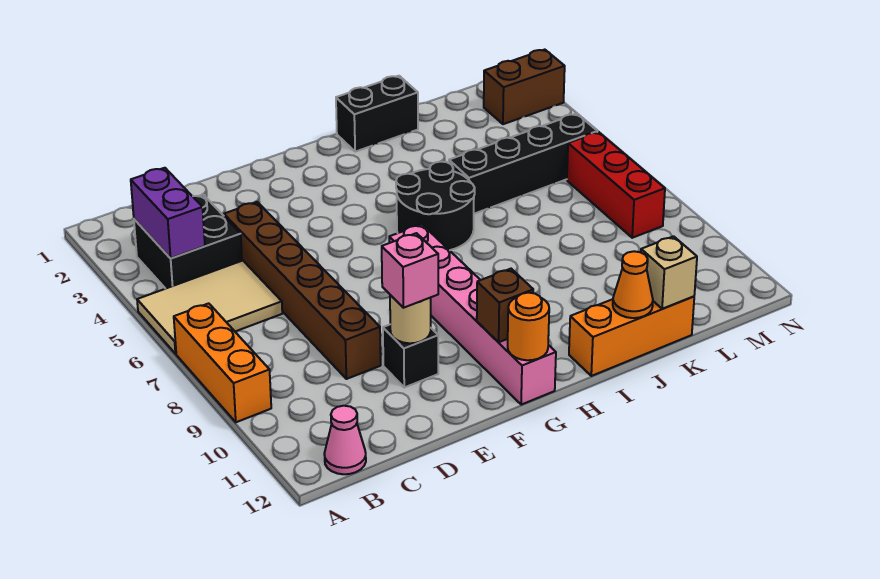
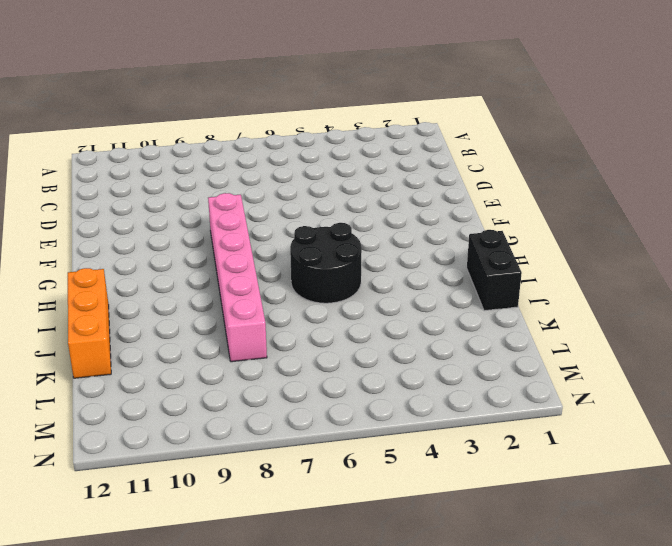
pink 1x6 brick [208,193,267,362] -> pink 1x6 brick turned to [389,224,556,405]
none -> tan 2x3 tile [137,261,282,354]
none -> orange 1x3 brick [174,303,271,422]
none -> black 2x2 brick [134,194,242,289]

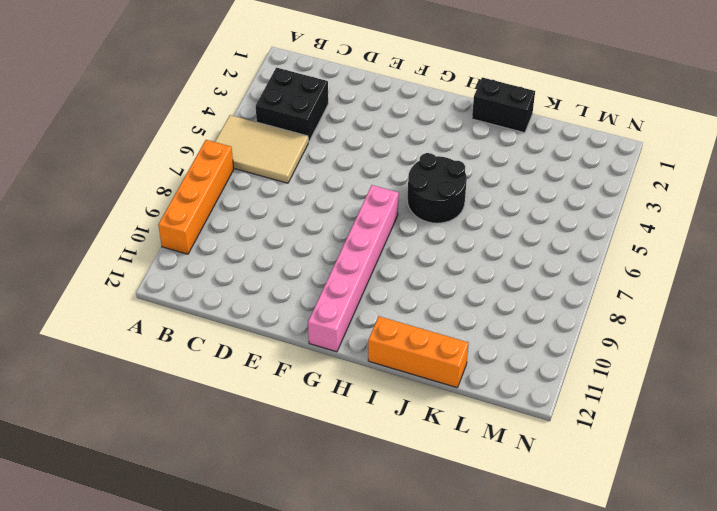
orange 1x4 brick [158,140,234,254] -> orange 1x3 brick [174,303,271,422]
none -> pink 1x1 cone [324,406,366,474]
none -> brown 1x6 brick [224,202,381,379]
none -> black 1x1 brick [383,325,438,387]

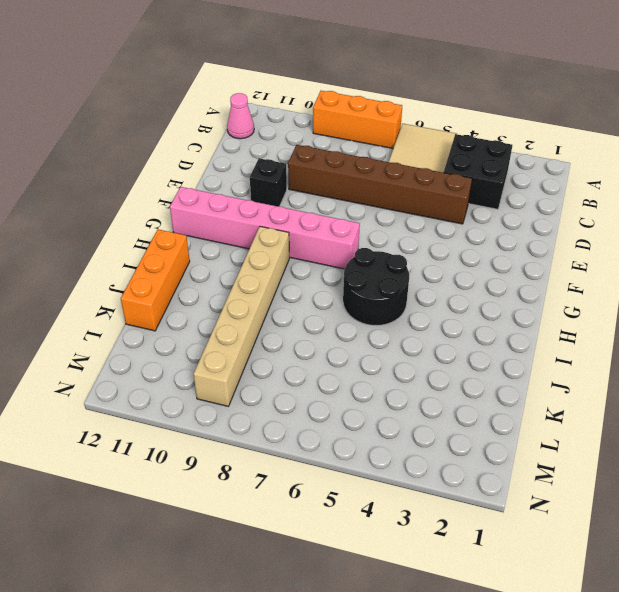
tan 1x6 brick [194,226,290,406] -> none
none -> black 1x2 brick [336,76,418,152]
none -> black 1x4 brick [449,114,598,214]
none -> brown 1x2 brick [484,50,565,124]

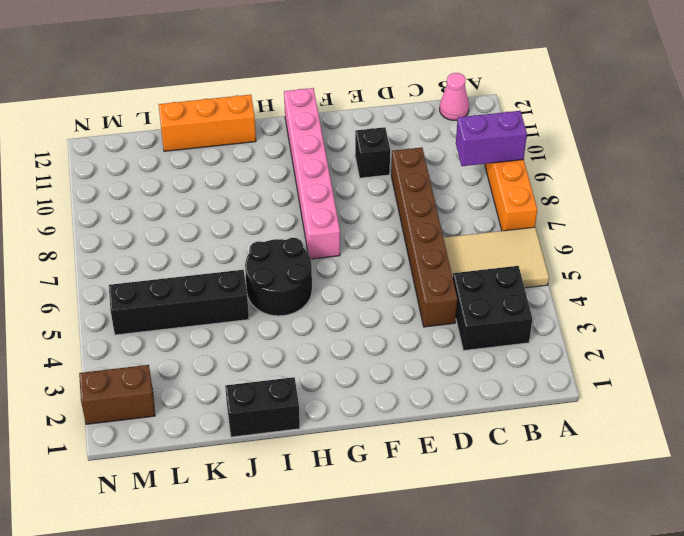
purple 1x2 brick [456,111,527,166] -> purple 1x2 brick turned to [131,168,205,258]
none -> red 1x3 brick [567,132,665,238]
none -> tan 1x1 round brick [390,295,431,343]
none -> brown 1x1 brick [477,269,533,342]

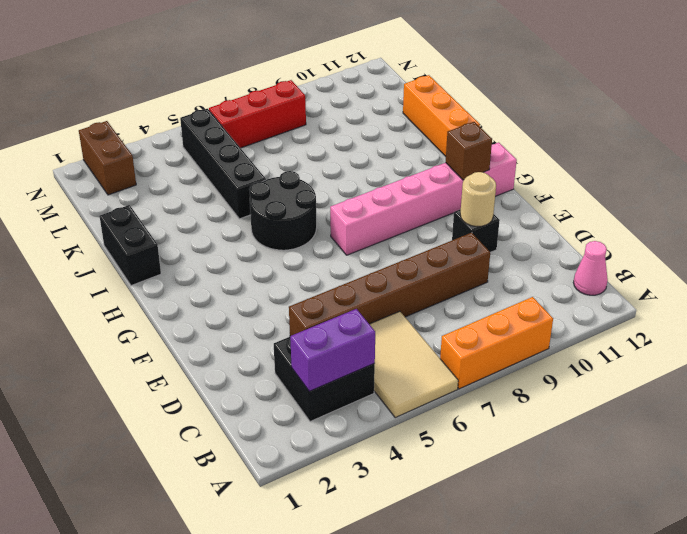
none -> orange 1x1 round brick [508,293,549,360]
none -> orange 1x1 cone [613,251,653,318]
none -> tan 1x1 brick [641,236,697,309]

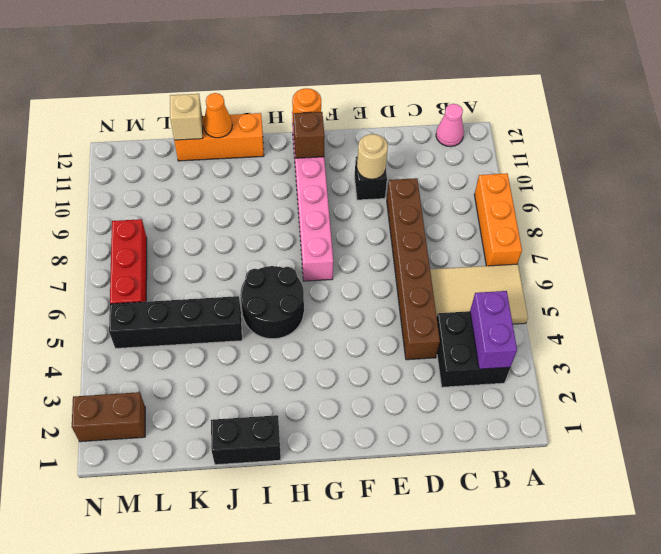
none -> pink 1x1 brick [382,233,438,308]

